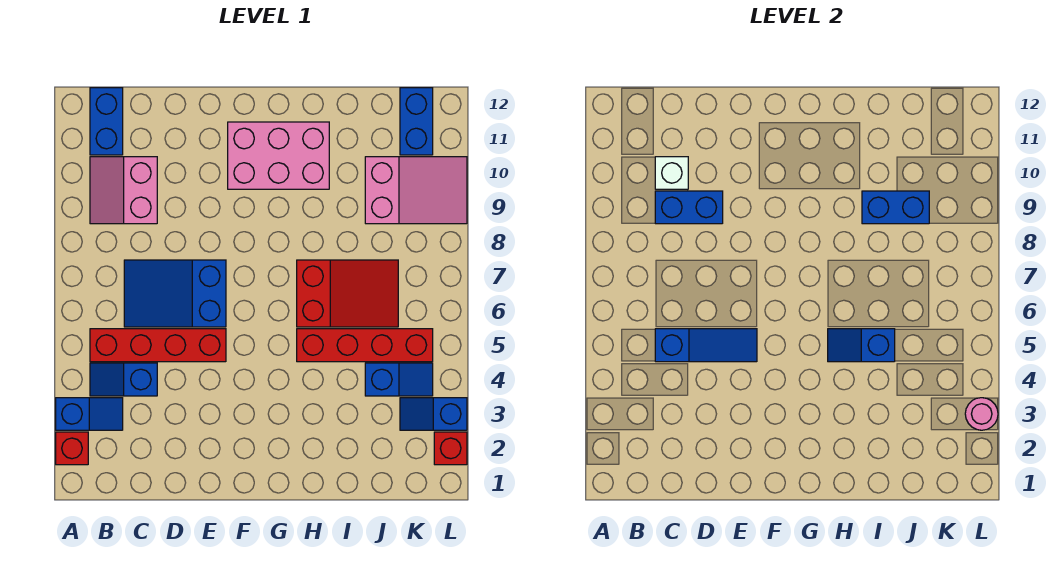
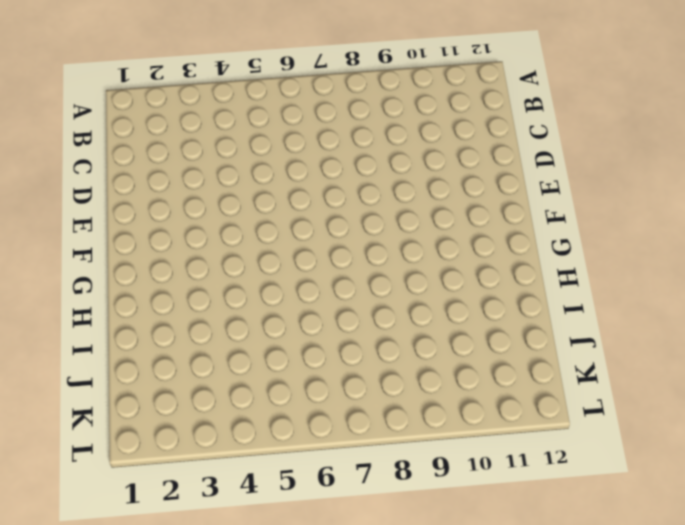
none -> red 1x1 brick [56,432,88,465]
none -> blue 1x2 slope [56,398,123,430]
none -> blue 1x2 slope [90,363,157,396]

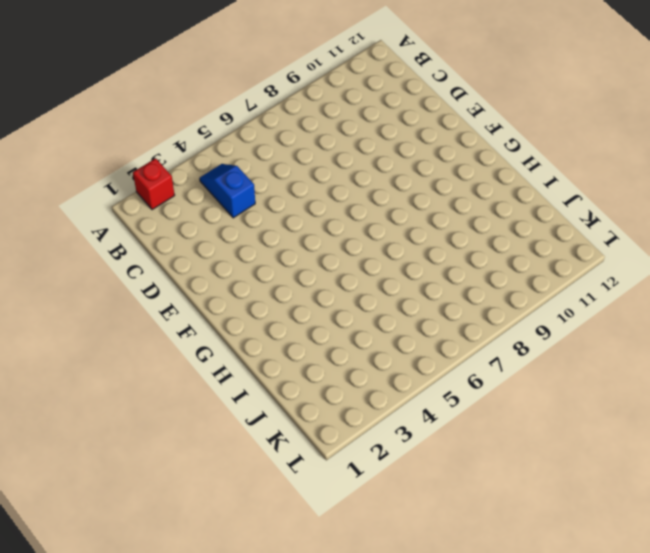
none -> blue 1x2 slope [56,398,123,430]
none -> red 1x4 brick [90,329,226,362]
none -> pink 2x2 slope [90,157,157,224]

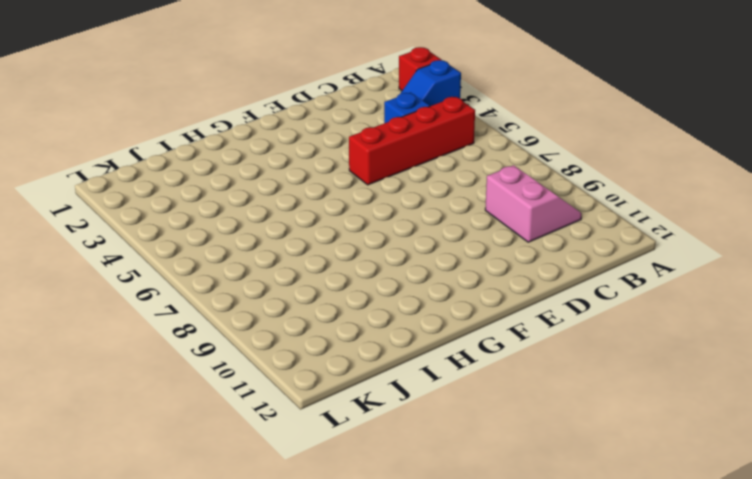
none -> blue 1x2 brick [90,88,123,155]
none -> blue 2x3 slope [124,260,226,327]
none -> pink 2x3 brick [228,122,329,189]

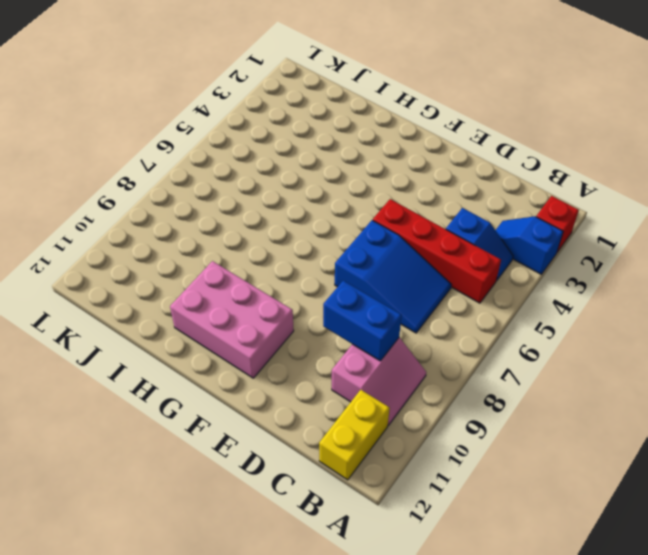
yellow 1x2 brick [319,390,390,480] -> blue 1x2 brick [90,88,123,155]
none -> red 1x4 brick [297,329,433,362]
none -> red 2x3 slope [297,260,398,327]
none -> blue 1x2 slope [365,363,433,396]

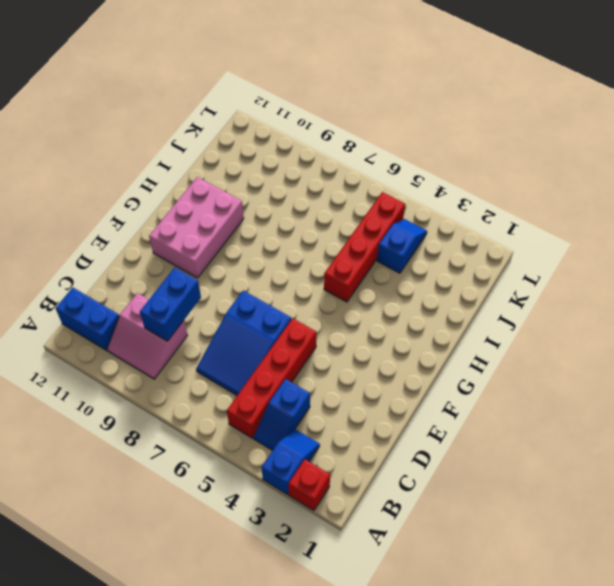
none -> red 2x3 slope [297,260,398,327]
none -> pink 2x3 slope [365,157,467,224]
none -> blue 1x2 slope [400,398,467,430]

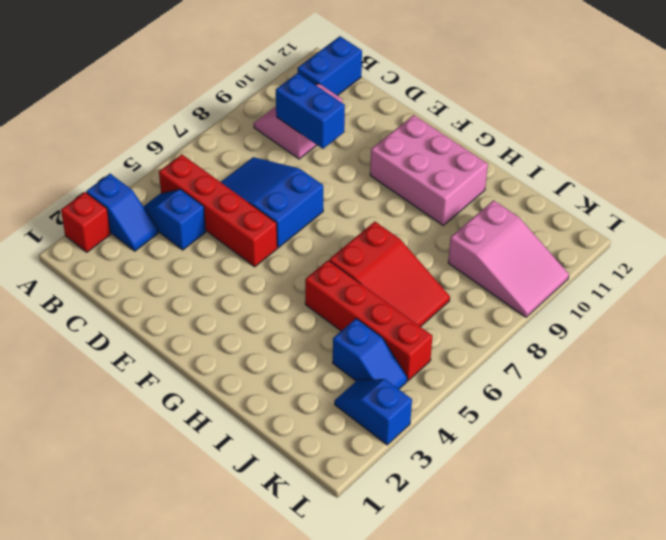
none -> blue 1x2 brick [400,88,433,155]
none -> red 1x1 brick [434,432,467,465]
none -> blue 1x3 slope [655,329,757,362]

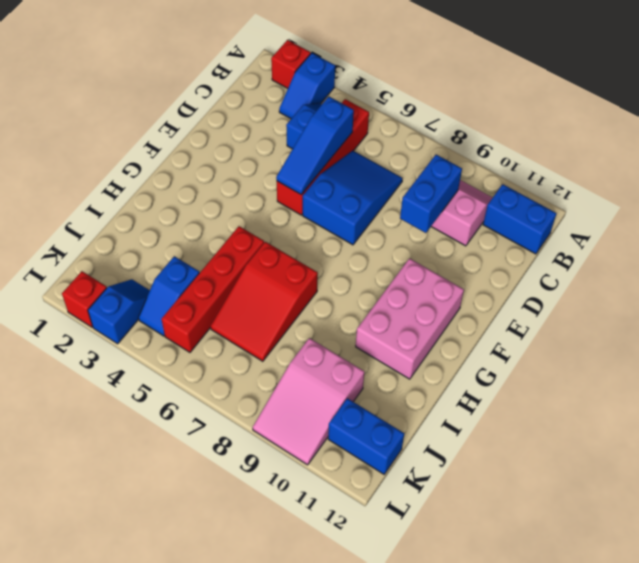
none -> white 1x1 brick [655,157,688,189]
none -> blue 1x2 slope [828,329,895,362]
none -> blue 1x2 brick [862,191,929,224]

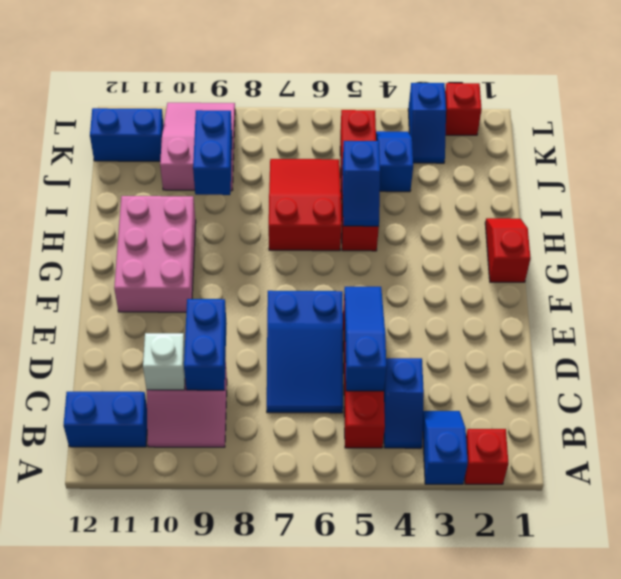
red 1x2 slope [485,218,531,282] -> none
none -> pink 1x1 round brick [965,398,998,430]

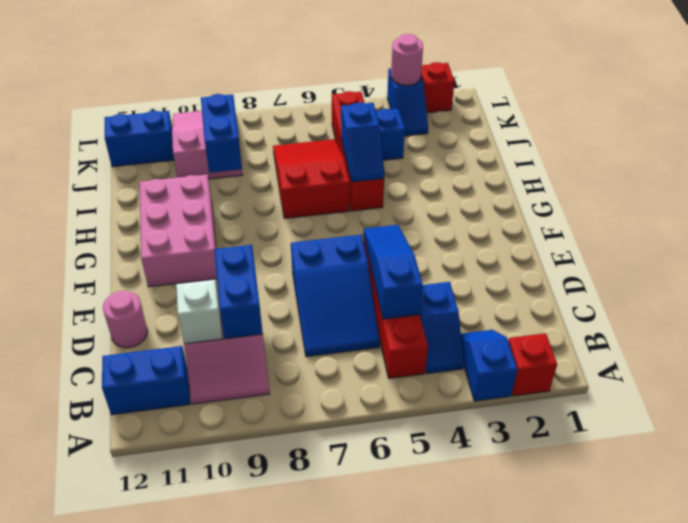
pink 1x1 round brick [103,291,147,348] -> none

